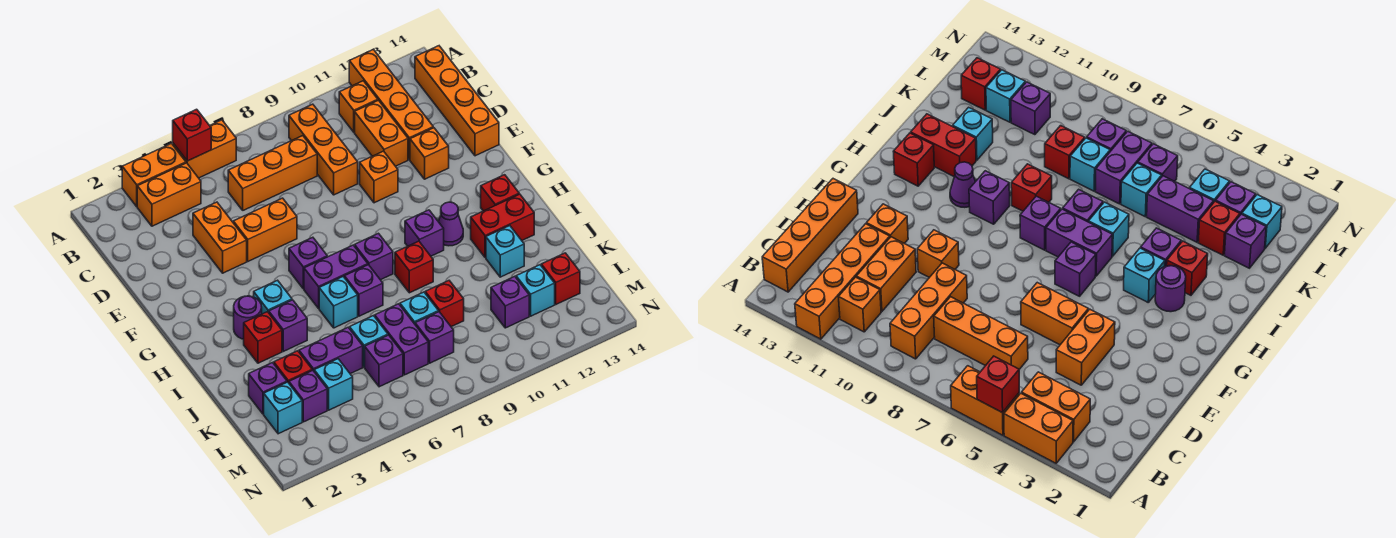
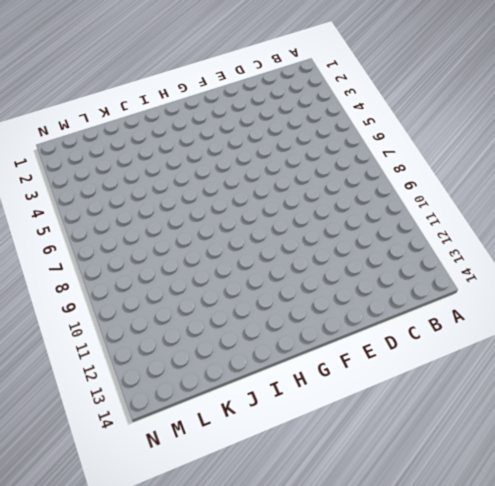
none -> orange 1x2 brick [122,143,186,207]
none -> orange 1x2 brick [173,120,236,178]
none -> orange 1x4 brick [349,49,433,160]
none -> orange 1x2 brick [137,163,201,226]

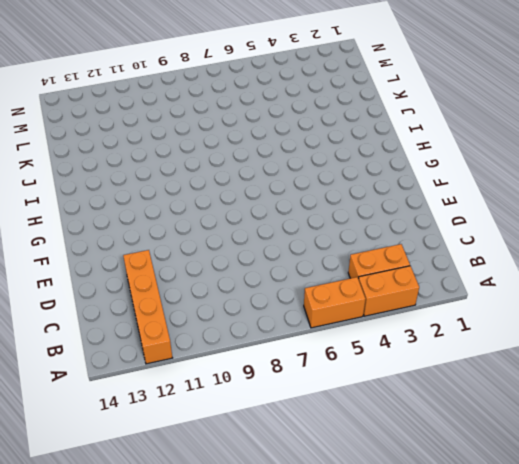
none -> orange 1x3 brick [289,104,358,195]
none -> orange 1x1 brick [339,81,378,132]
none -> orange 1x4 brick [415,46,499,156]
none -> orange 1x3 brick [228,136,317,210]

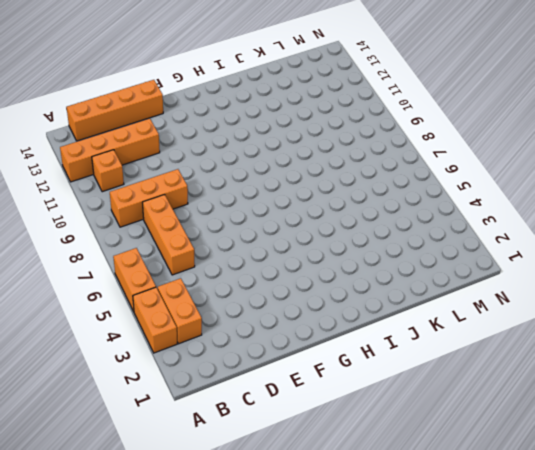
none -> orange 1x2 brick [355,100,408,166]
none -> orange 1x2 brick [193,202,247,273]
none -> orange 1x2 brick [233,198,297,261]
none -> orange 1x1 brick [360,151,398,203]

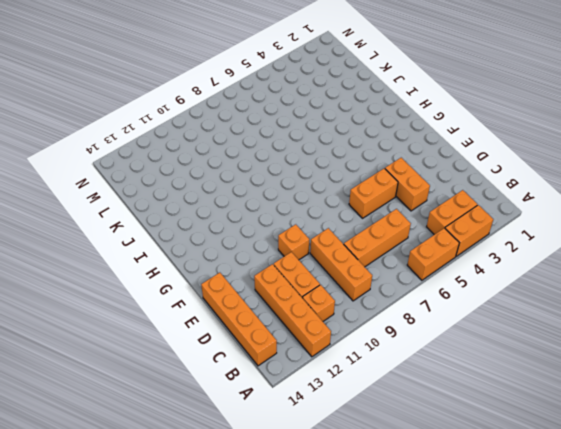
none -> orange 1x1 brick [410,128,449,179]
none -> purple 1x1 brick [289,237,327,289]
none -> purple 1x1 round brick [234,296,262,339]
none -> cyan 1x1 brick [254,280,292,314]

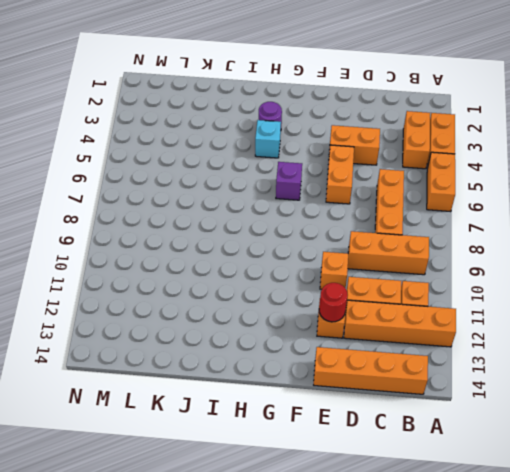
red 1x1 round brick [319,283,348,322] -> none
none -> purple 1x2 brick [304,245,368,308]
none -> purple 1x1 brick [355,233,393,280]
none -> purple 1x1 brick [405,210,444,256]
none -> purple 1x1 cone [438,202,463,246]

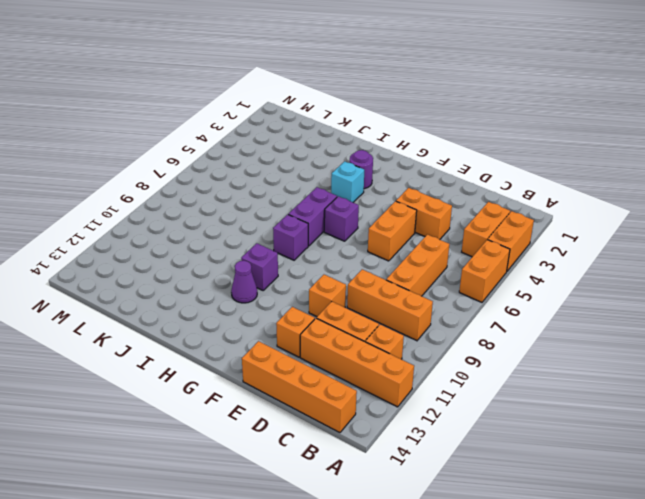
none -> red 1x1 brick [481,175,519,211]
none -> red 1x1 brick [244,312,282,363]
none -> purple 1x1 brick [269,300,307,351]
none -> cyan 1x1 brick [319,277,358,328]

